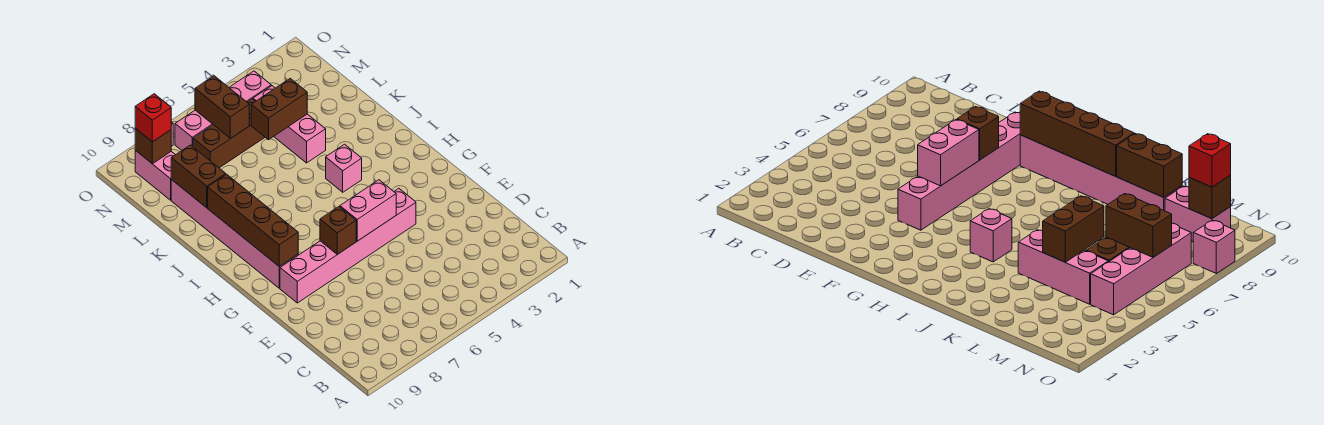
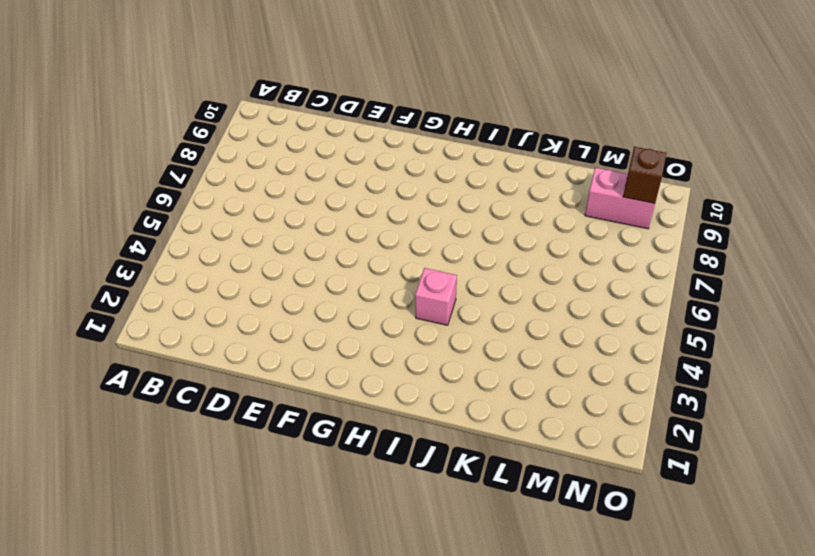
none -> pink 1x6 brick [280,188,416,303]
none -> pink 1x6 brick [171,180,298,288]
none -> pink 1x3 brick [253,86,326,163]

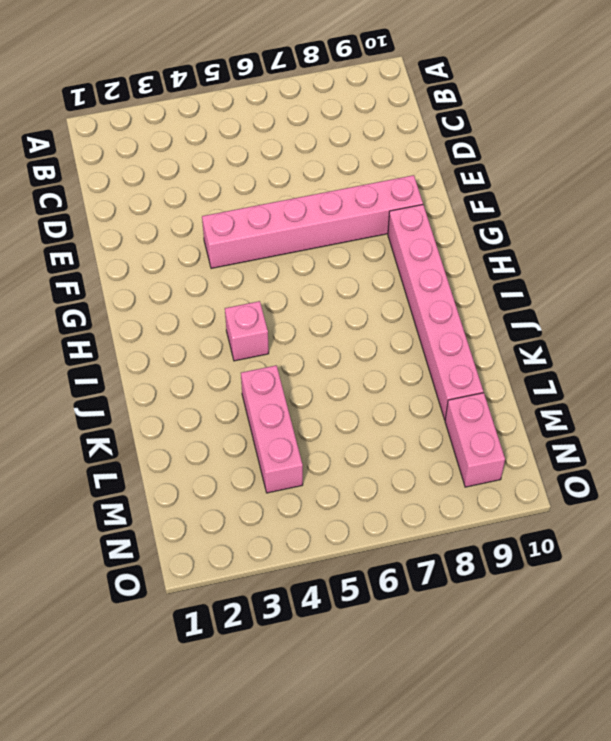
none -> brown 1x3 brick [193,99,265,168]
none -> pink 1x4 brick [175,71,271,150]
none -> pink 1x1 brick [1193,220,1235,273]

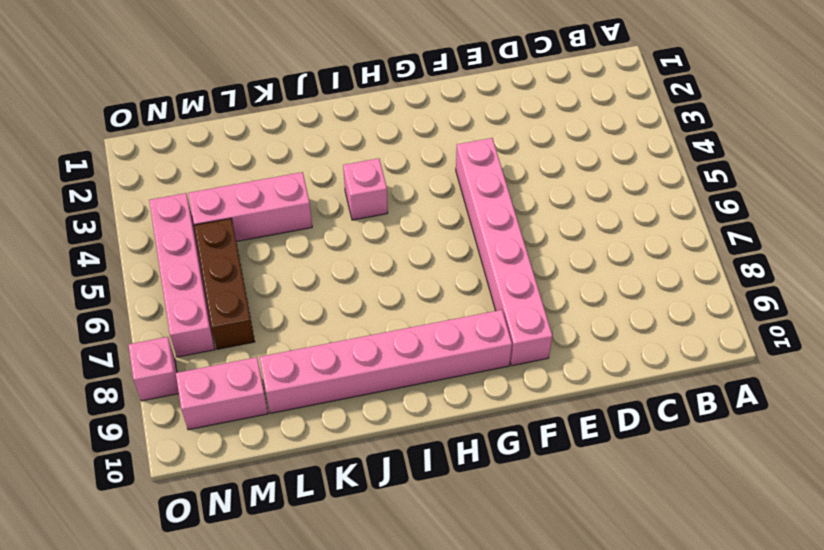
none -> pink 1x2 brick [340,180,396,241]
none -> brown 1x1 brick [320,207,356,254]
none -> brown 1x4 brick [208,174,298,266]

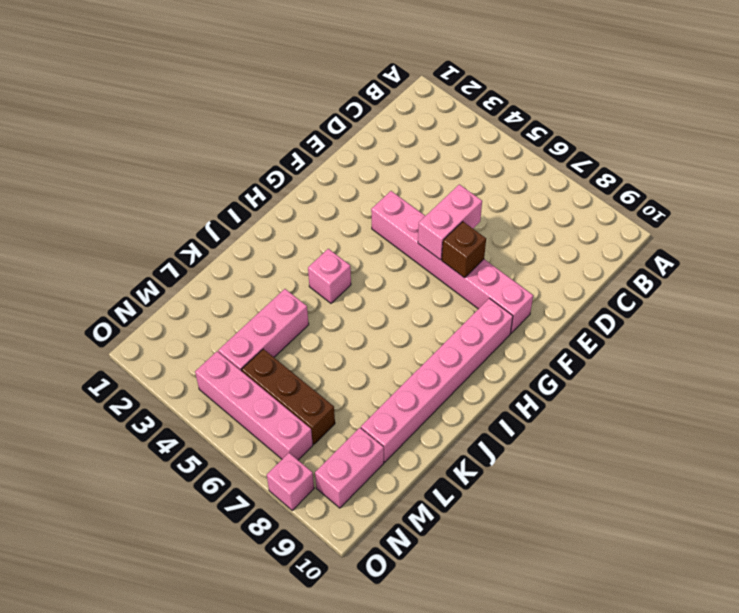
pink 1x2 brick [418,184,482,260] -> pink 1x2 brick turned to [340,180,396,241]
none -> brown 1x4 brick [208,174,298,266]
none -> brown 1x2 brick [171,145,226,208]
none -> brown 1x2 brick [251,78,307,140]

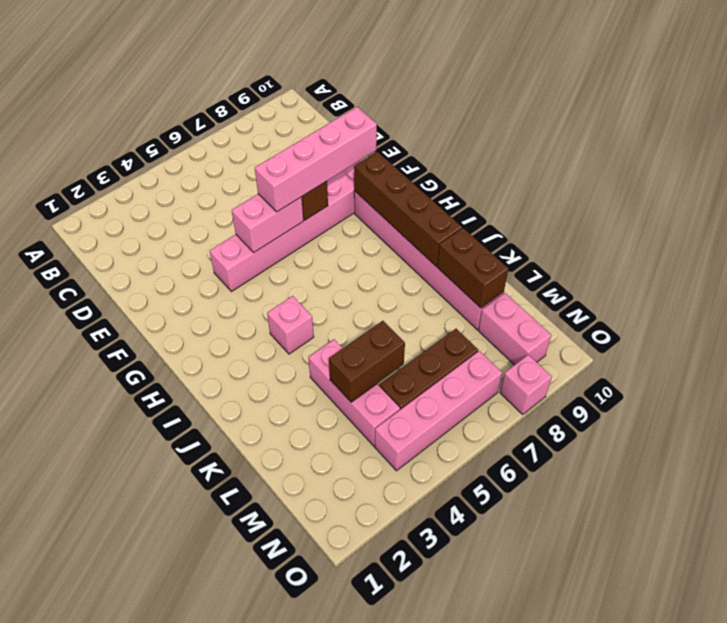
pink 1x4 brick [255,107,377,212] -> none
none -> brown 1x2 brick [195,76,249,139]
none -> brown 1x1 brick [135,128,171,164]
none -> red 1x1 brick [135,94,171,142]

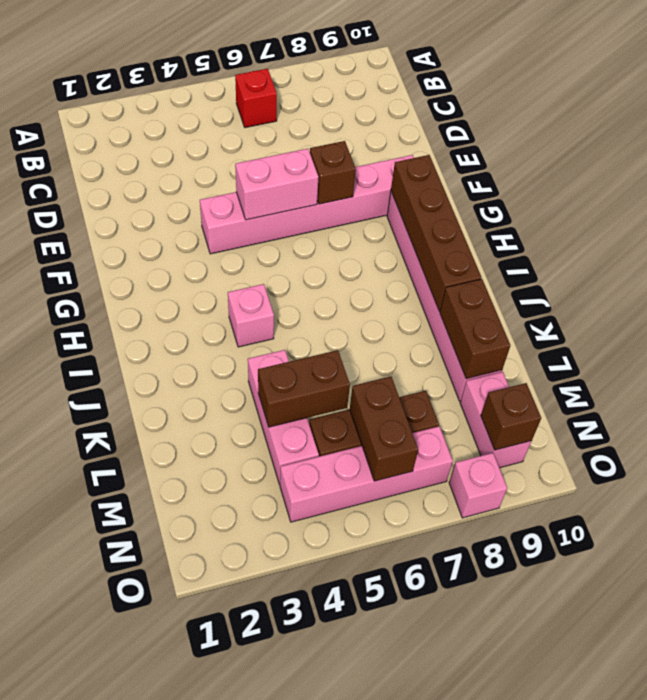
red 1x1 brick [235,69,277,128] -> red 1x1 brick moved to [135,94,171,142]

